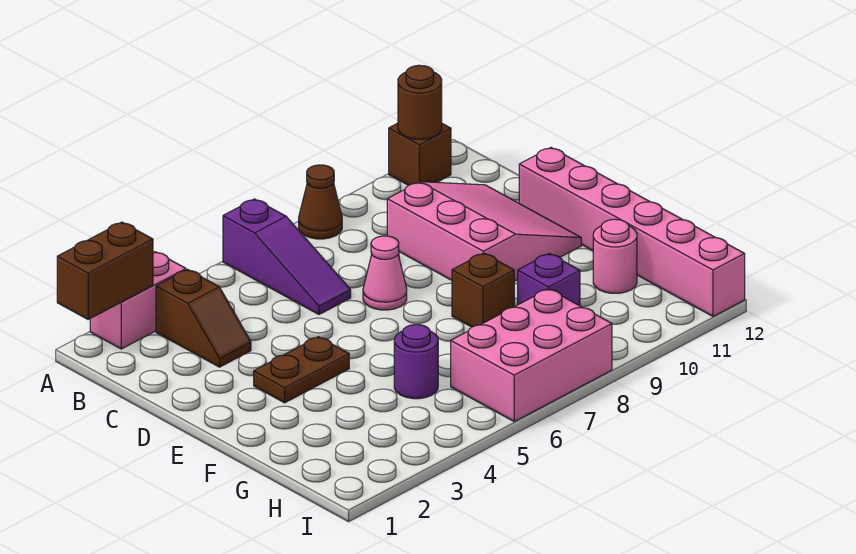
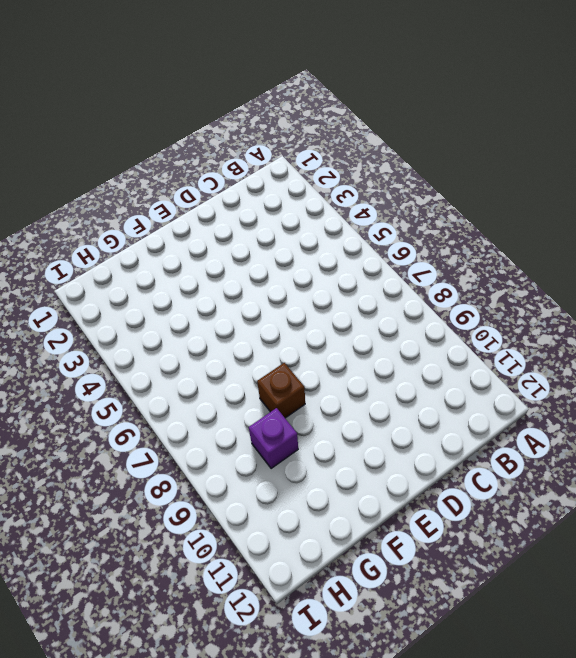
none -> pink 1x2 brick [90,252,186,349]
none -> purple 1x3 slope [223,199,351,314]
none -> brown 1x1 cone [299,165,342,239]

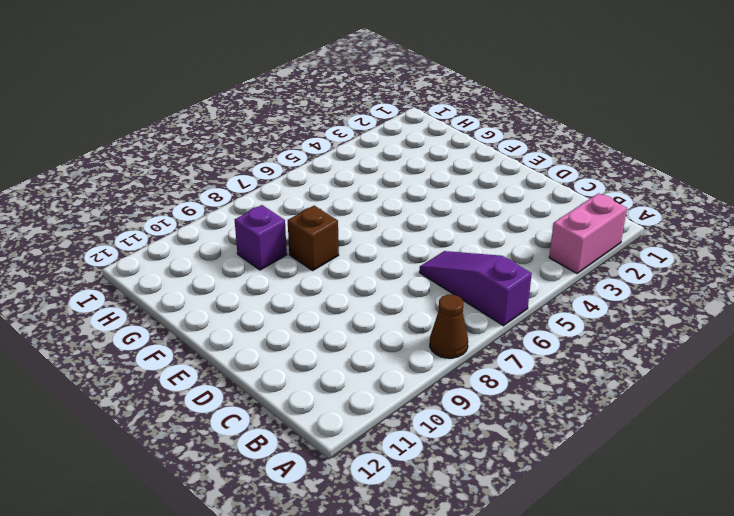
none -> brown 1x1 brick [389,123,451,185]
none -> brown 1x2 slope [156,269,251,367]
none -> pink 3x3 slope [387,182,581,281]

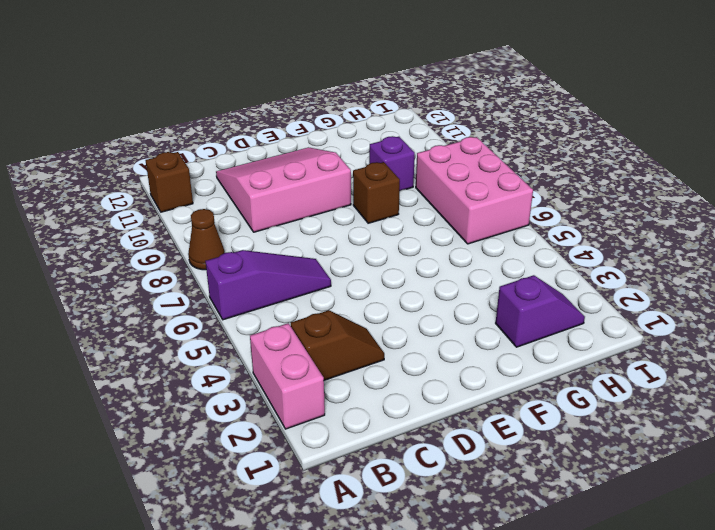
purple 1x2 slope [496,275,585,347] -> none
none -> pink 1x1 cone [363,236,407,310]
none -> pink 1x6 brick [519,148,745,316]
none -> brown 1x2 plate [254,337,349,403]

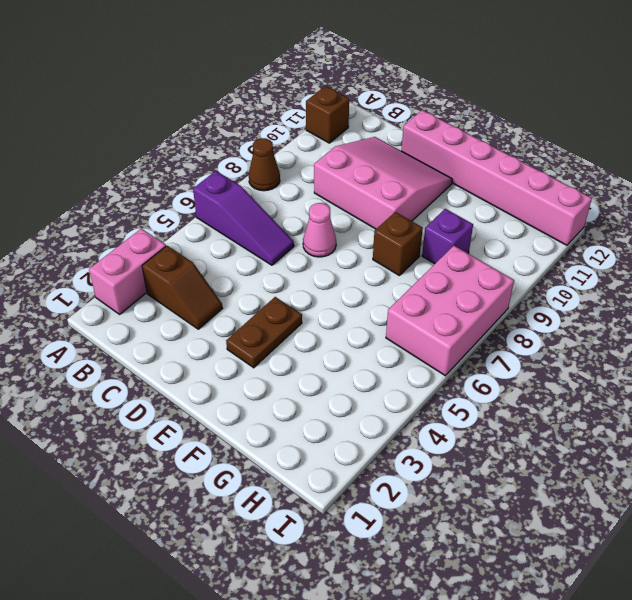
none -> purple 1x1 round brick [394,325,438,399]
none -> pink 1x1 round brick [593,219,637,293]
none -> brown 1x2 brick [57,222,153,319]

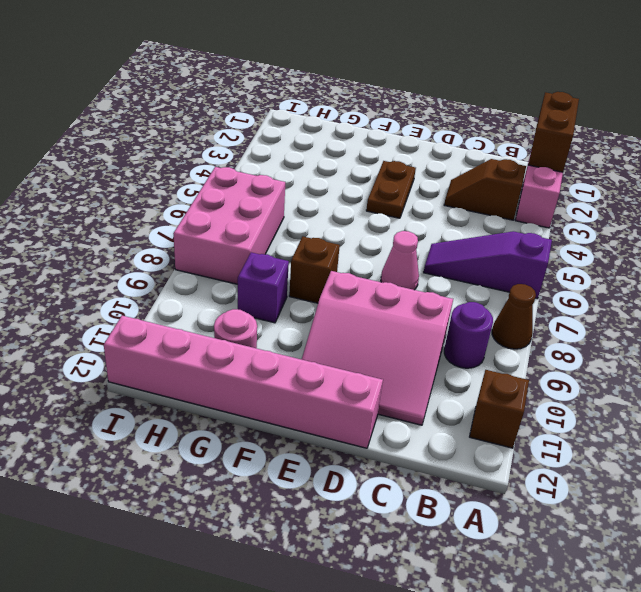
purple 1x1 round brick [444,302,493,368] -> purple 1x1 round brick moved to [394,325,438,399]
none -> brown 1x1 round brick [398,65,442,139]

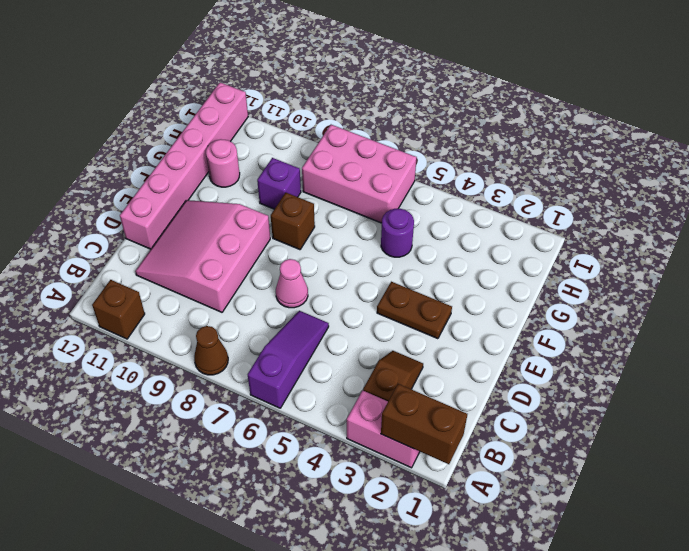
none -> brown 1x1 round brick [398,65,442,139]

